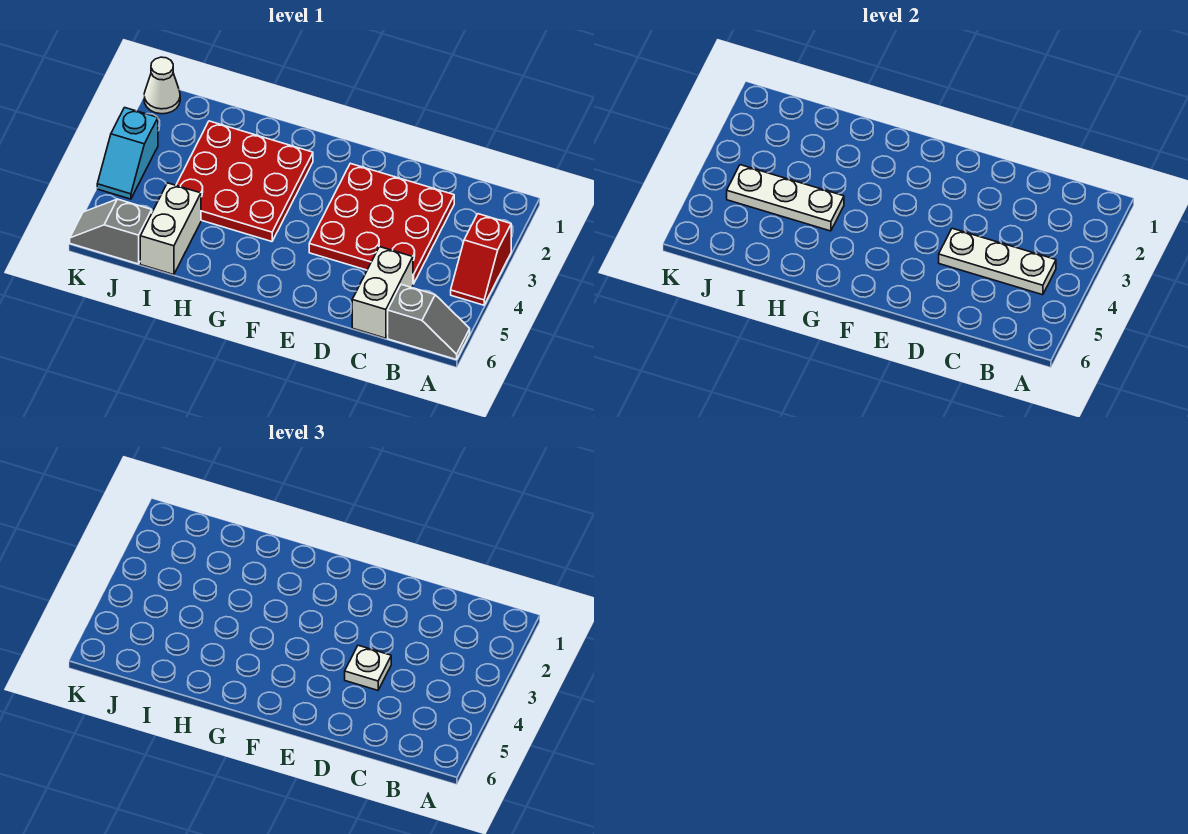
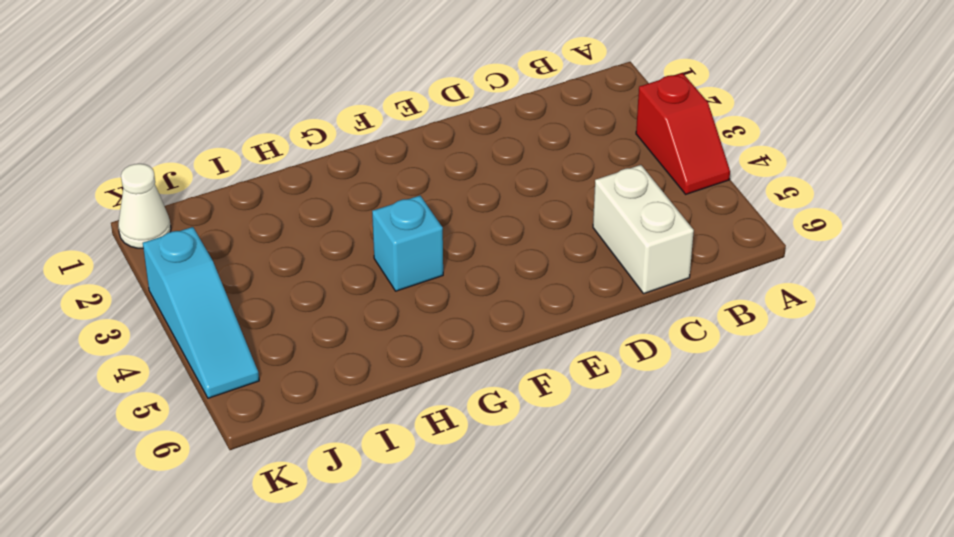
cyan 1x1 brick [372,196,443,291] -> red 3x3 plate [176,121,313,242]
cyan 1x3 slope [143,227,259,398] -> cyan 1x2 slope [97,108,158,199]
none -> grey 1x2 slope [388,284,470,360]
none -> red 3x3 plate [309,163,454,284]
none -> white 1x2 brick [140,183,201,275]

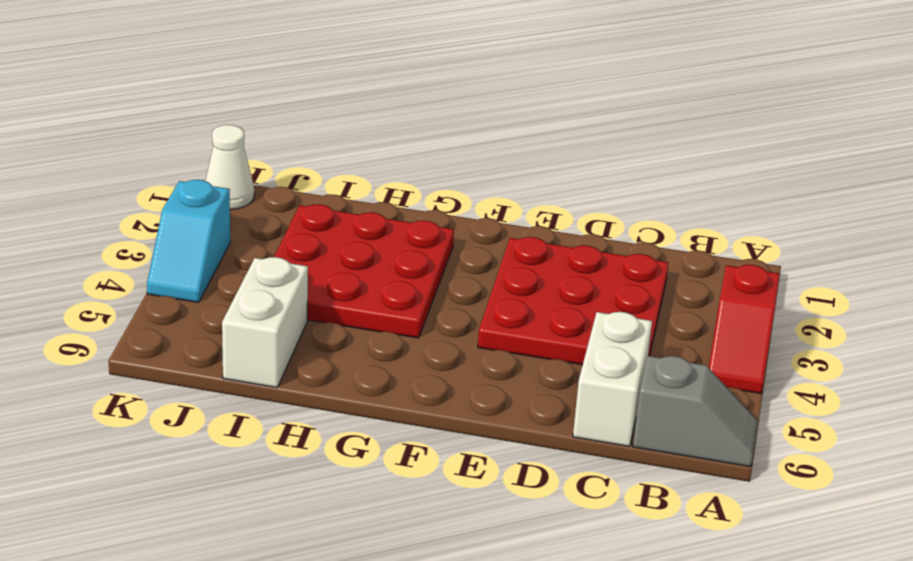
none -> grey 1x2 slope [70,199,152,264]
none -> white 1x3 plate [939,228,1056,295]
none -> white 1x3 plate [727,165,844,231]

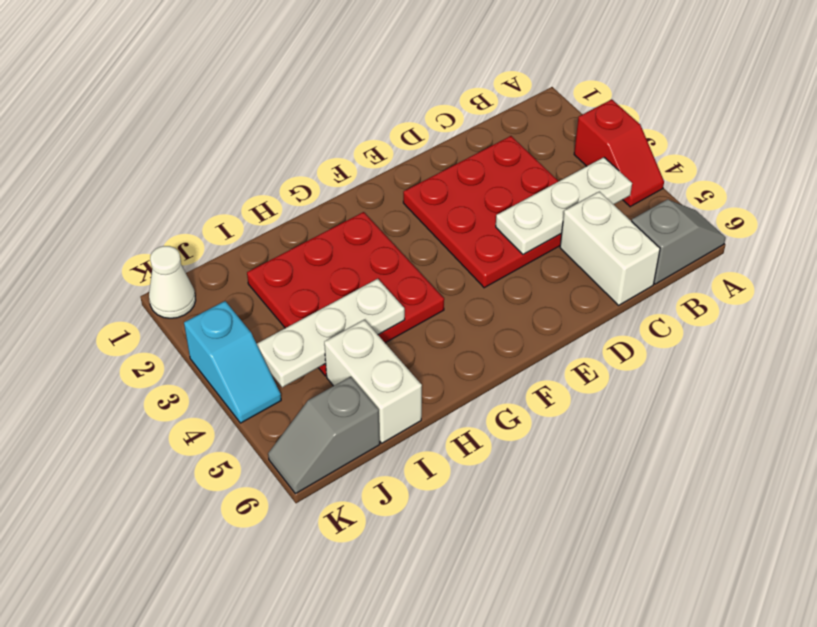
none -> white 1x1 plate [345,645,391,690]

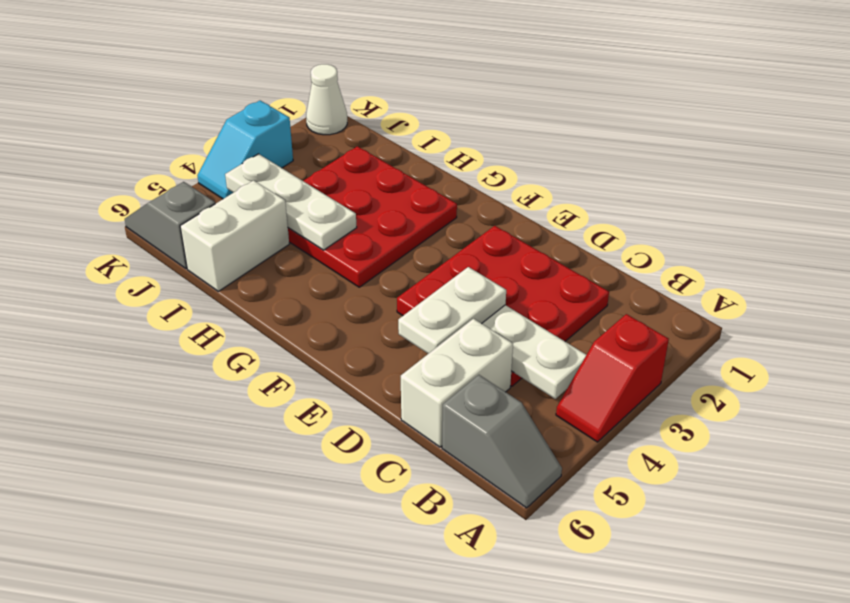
white 1x2 plate [398,267,506,354] -> white 1x1 plate [345,645,391,690]

